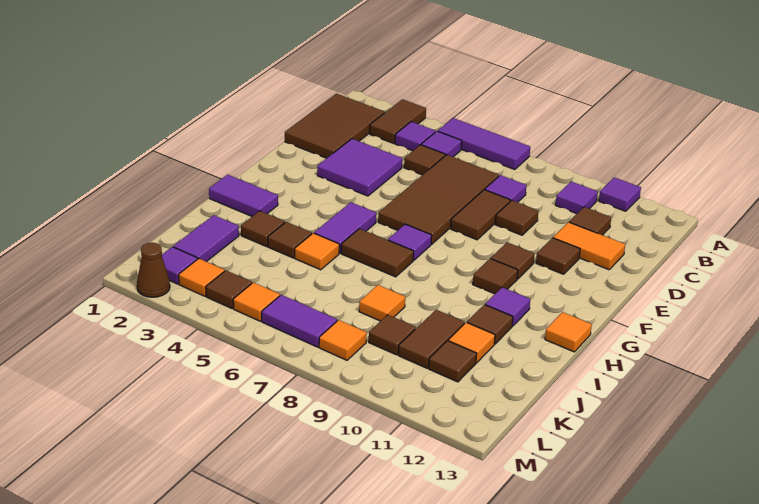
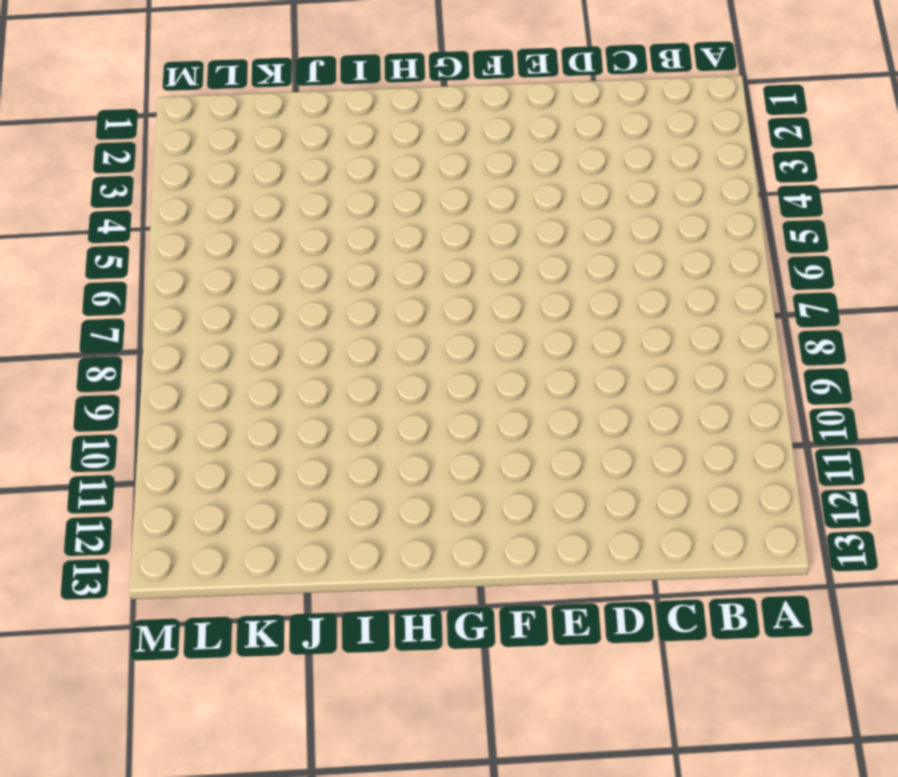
none -> brown 1x2 tile [370,99,426,143]
none -> purple 1x3 tile [438,118,530,170]
none -> purple 1x1 tile [599,177,641,211]
none -> brown 2x3 tile [285,94,385,158]

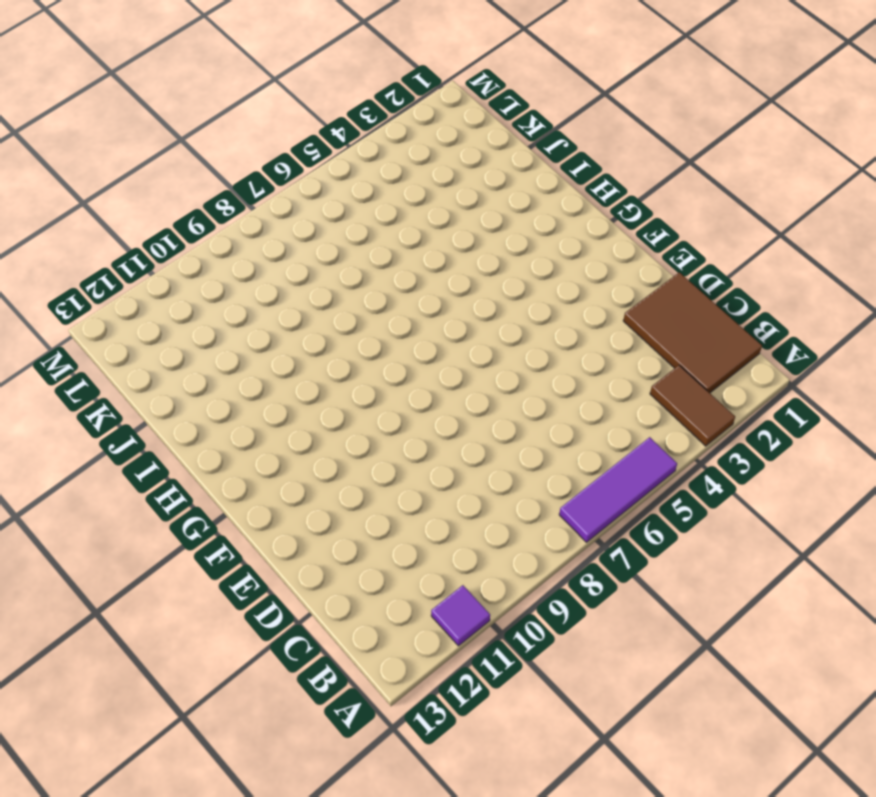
none -> purple 1x1 tile [395,122,436,151]
none -> purple 1x1 tile [421,131,462,157]
none -> purple 1x1 tile [556,181,598,214]
none -> brown 1x1 tile [404,145,445,175]

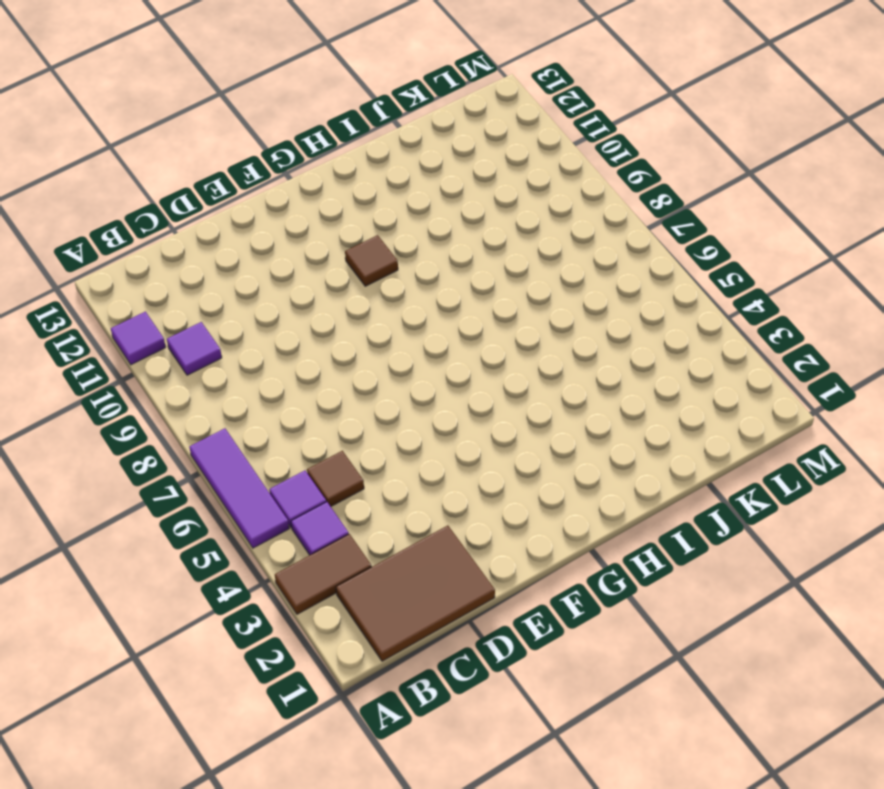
none -> brown 2x4 tile [378,155,499,244]
none -> purple 1x1 tile [485,175,526,202]
none -> brown 1x1 tile [569,207,611,235]
none -> purple 2x2 tile [317,139,402,196]

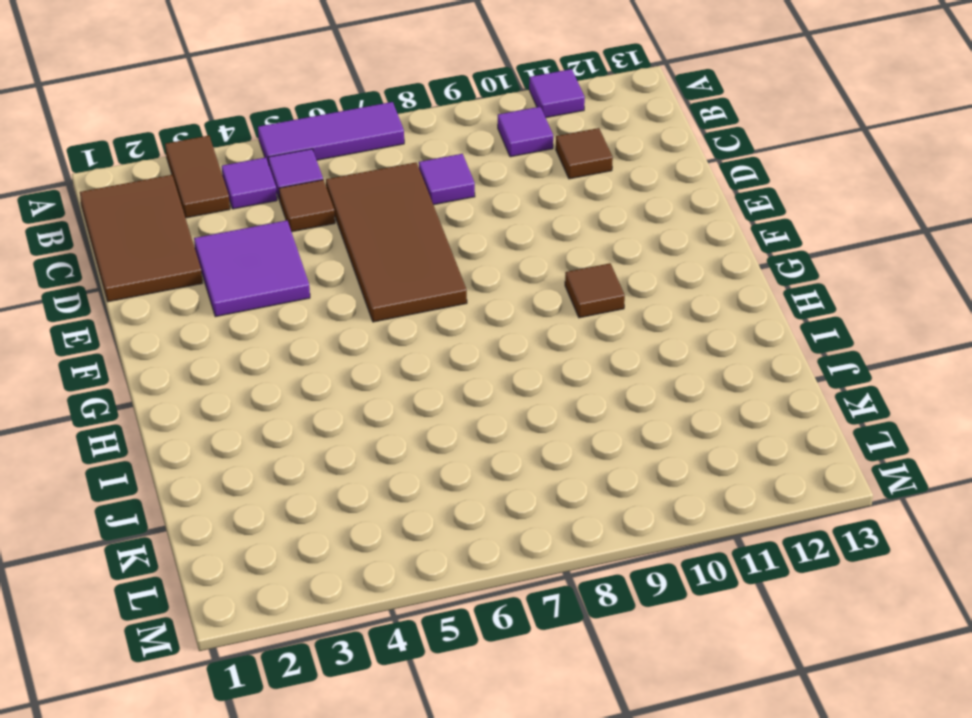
none -> brown 1x2 tile [451,190,510,240]
none -> brown 1x1 tile [495,200,538,235]
none -> orange 1x2 tile [553,222,625,270]
none -> brown 1x1 tile [536,238,580,274]

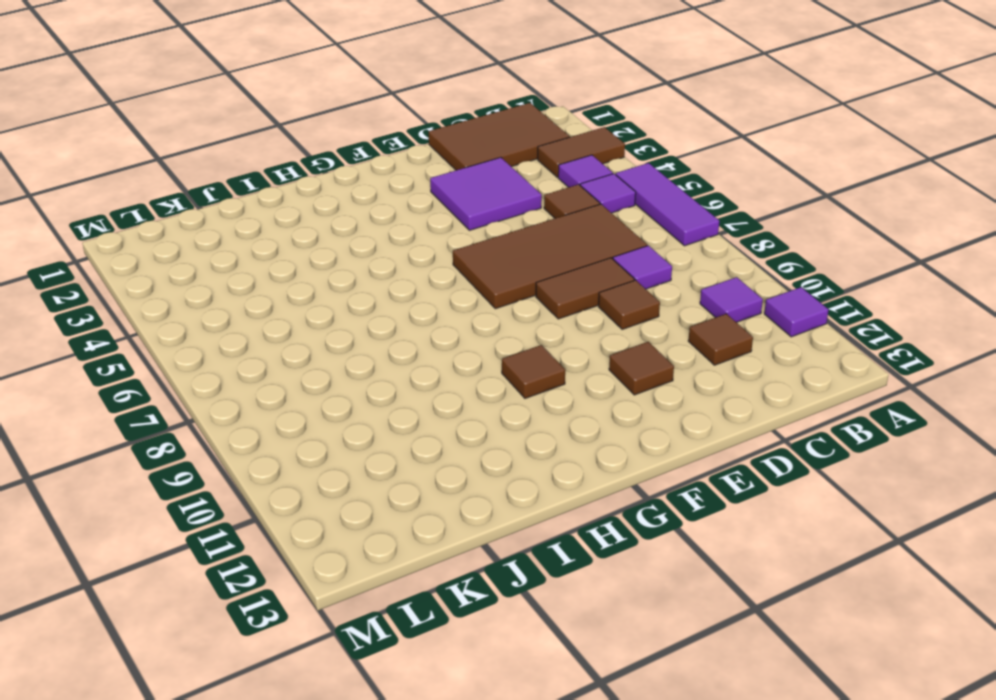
none -> orange 1x2 tile [553,222,625,270]
none -> brown 1x1 tile [491,242,535,279]
none -> purple 1x2 tile [314,202,376,253]
none -> purple 1x1 tile [388,224,432,260]

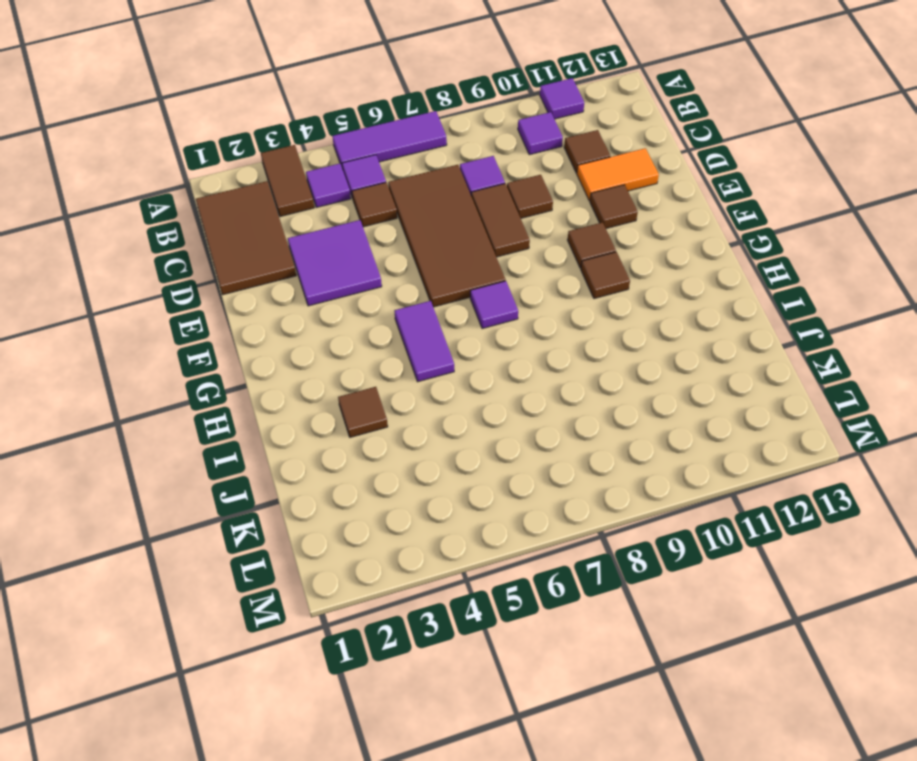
none -> purple 1x2 tile [209,174,278,216]
none -> brown 1x2 tile [341,229,414,277]
none -> purple 1x1 tile [485,287,530,326]
none -> orange 1x1 tile [545,312,592,352]

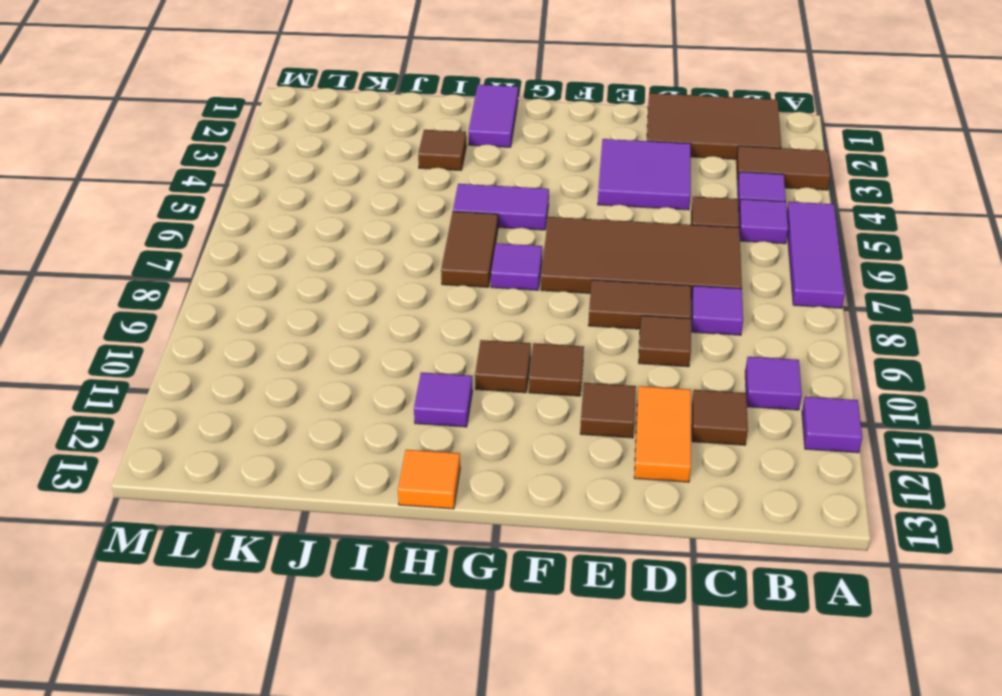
none -> brown 1x1 tile [268,222,312,258]
none -> orange 1x1 tile [295,233,339,270]
none -> brown 1x1 tile [467,305,513,344]
none -> purple 1x2 tile [173,215,239,262]

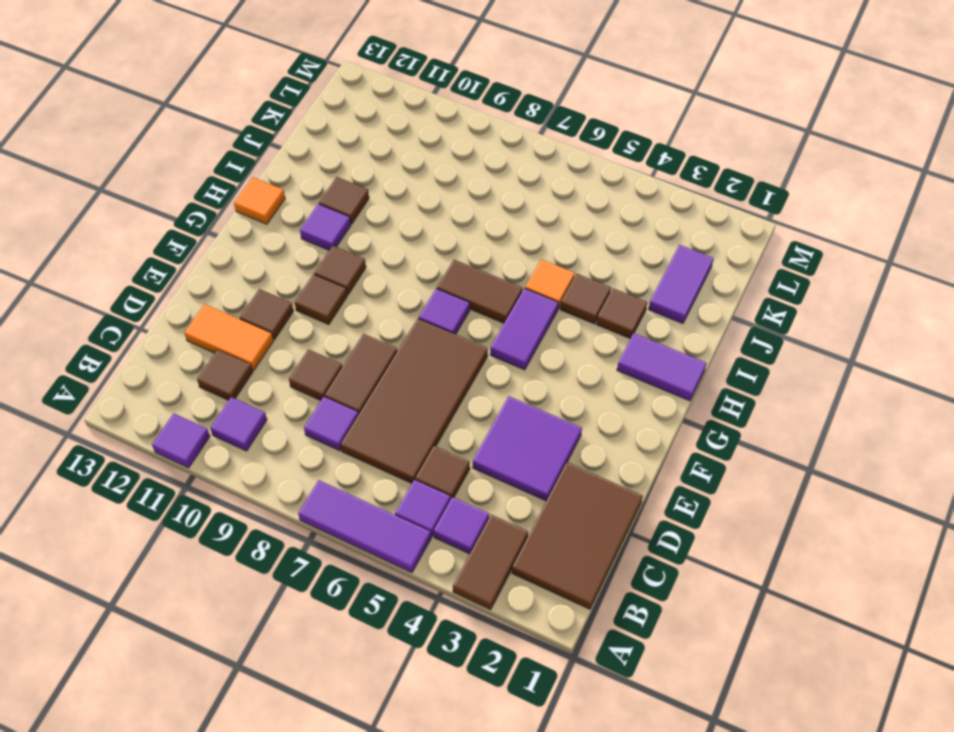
none -> orange 1x1 tile [359,285,405,321]
none -> brown 1x2 tile [398,310,465,368]
none -> orange 1x1 tile [448,322,495,363]
none -> brown 1x1 tile [369,315,416,355]

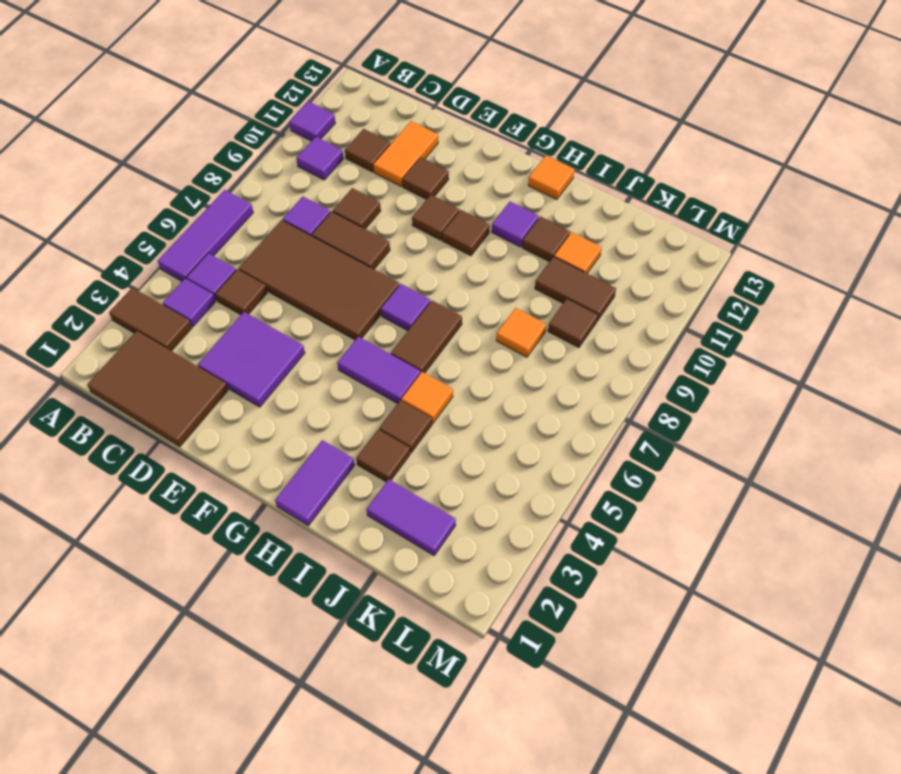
none -> brown 1x1 tile [429,341,477,382]
none -> purple 1x1 tile [162,247,198,284]
none -> orange 1x1 tile [179,259,225,296]
none -> brown 1x1 tile [206,271,252,308]

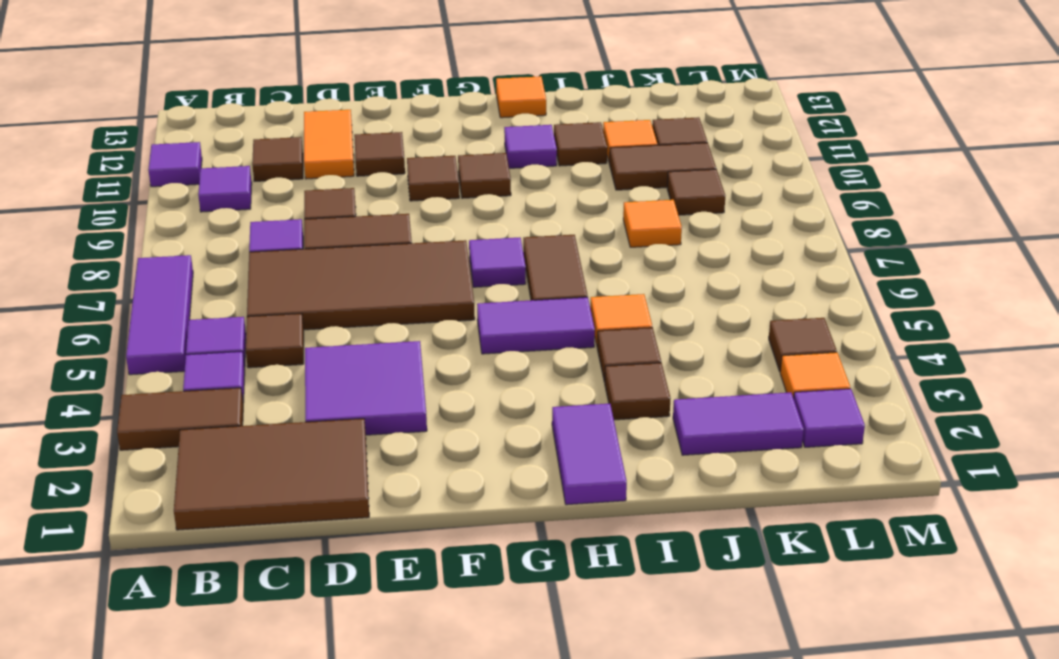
none -> orange 1x1 tile [233,283,280,321]
none -> purple 1x2 tile [262,295,337,347]
none -> orange 1x1 tile [319,320,367,360]
none -> brown 1x1 cone [137,243,170,297]

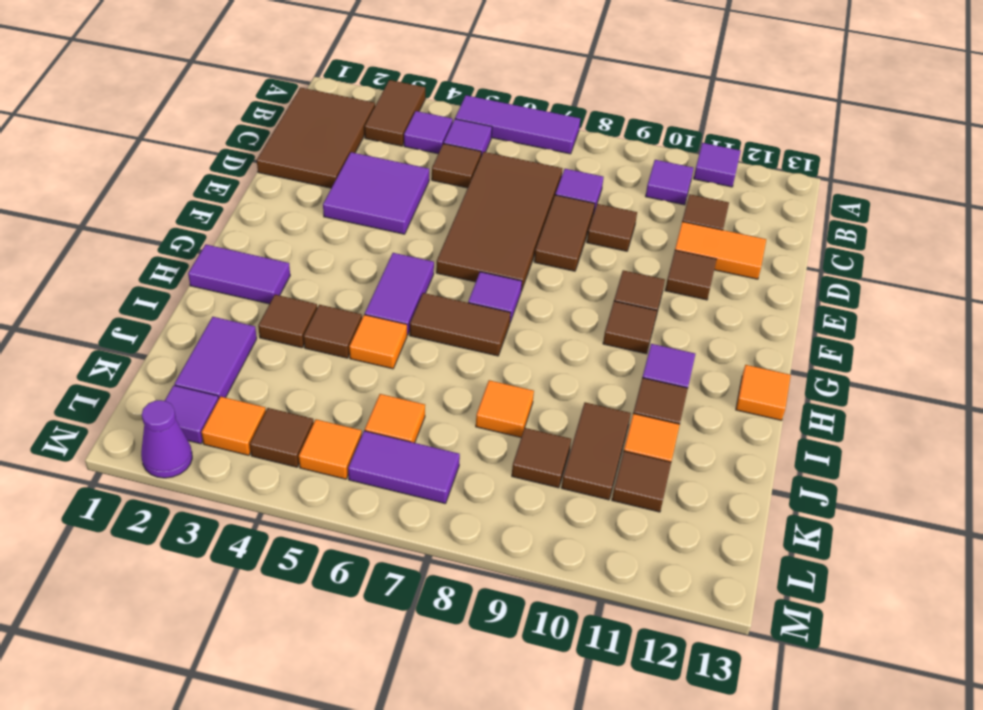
orange 1x1 tile [365,394,425,443] -> orange 1x1 tile moved to [319,320,367,360]
purple 1x1 cone [141,400,192,478] -> brown 1x1 cone [137,243,170,297]

